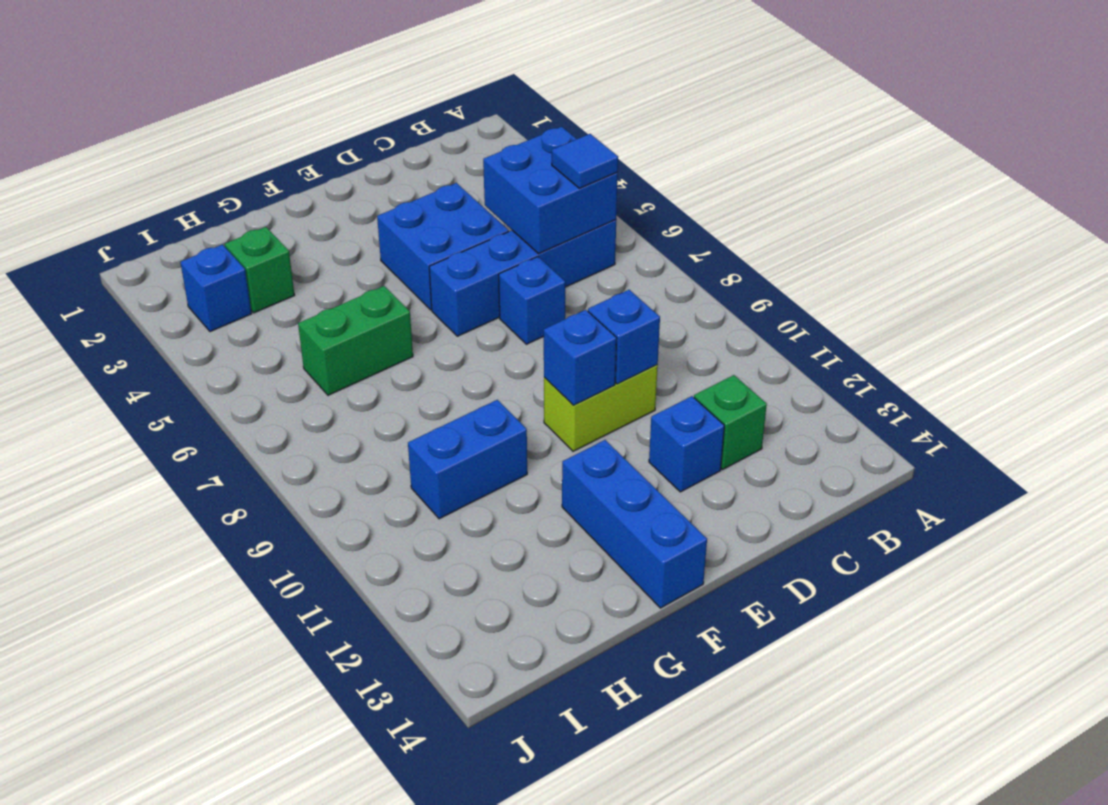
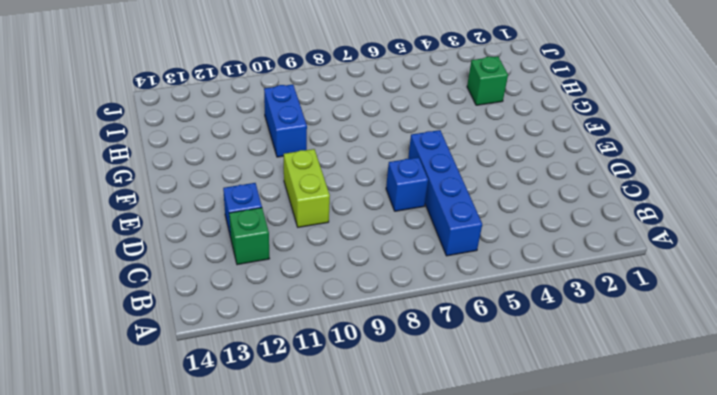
none -> blue 2x2 brick [377,183,509,310]
none -> blue 1x3 brick [562,440,707,608]
none -> green 1x2 brick [298,286,413,395]

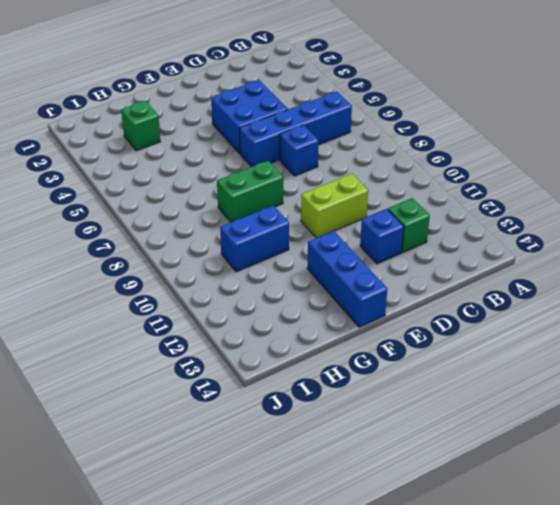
green 1x2 brick [217,161,283,222] -> green 1x2 brick moved to [298,286,413,395]
none -> blue 1x1 brick [180,245,252,332]
none -> blue 2x2 brick [483,127,618,254]
none -> blue 1x1 brick [588,290,660,384]

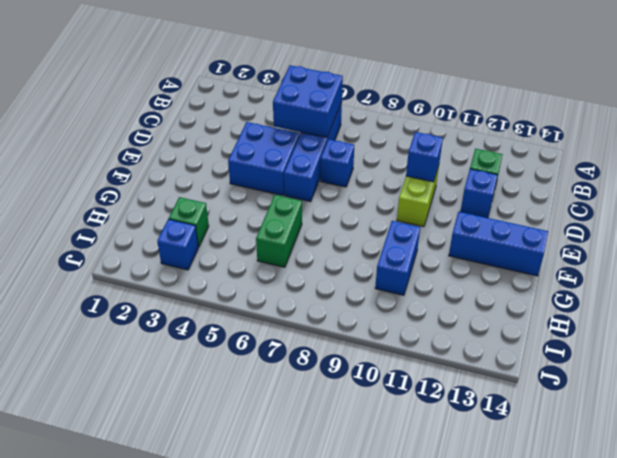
none -> blue 1x1 brick [544,310,617,405]
none -> blue 1x1 tile [552,134,618,188]

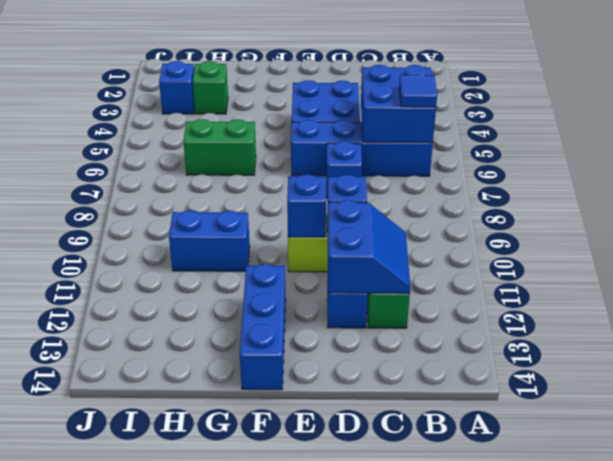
blue 2x2 slope [328,200,410,294] -> none

